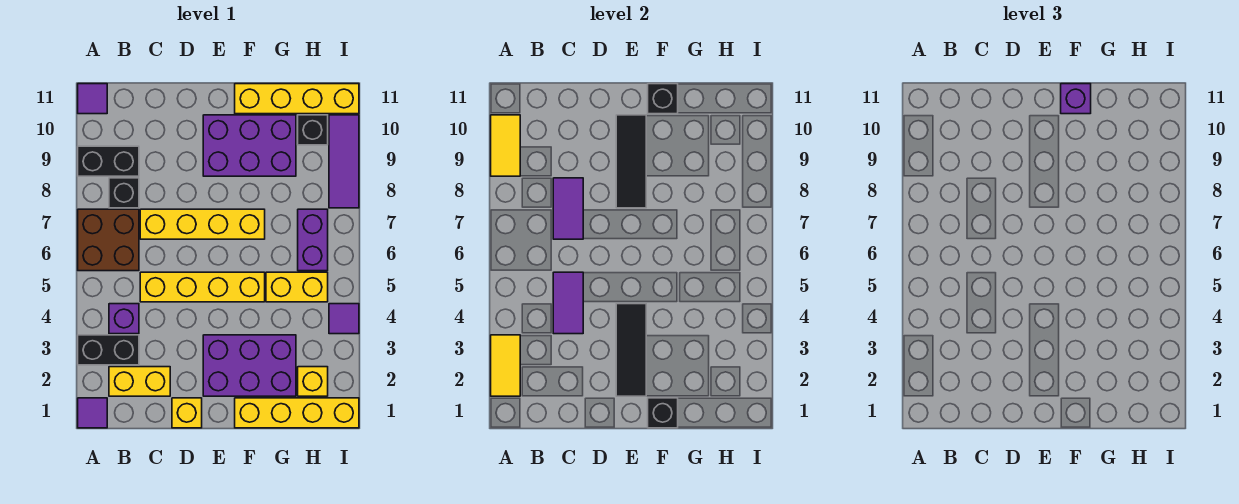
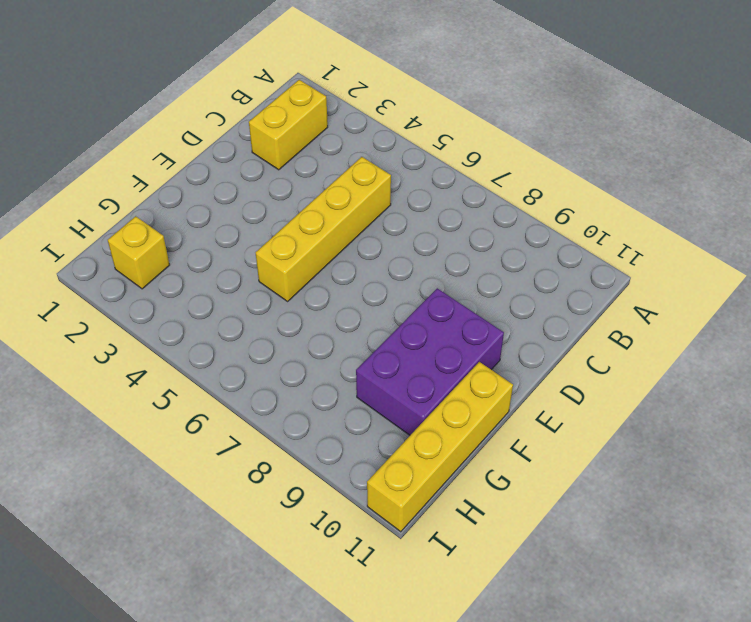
none -> purple 1x1 tile [78,398,107,428]
none -> black 1x2 brick [78,335,139,365]
none -> brown 2x2 brick [78,209,139,271]
none -> black 1x2 brick [78,146,139,176]

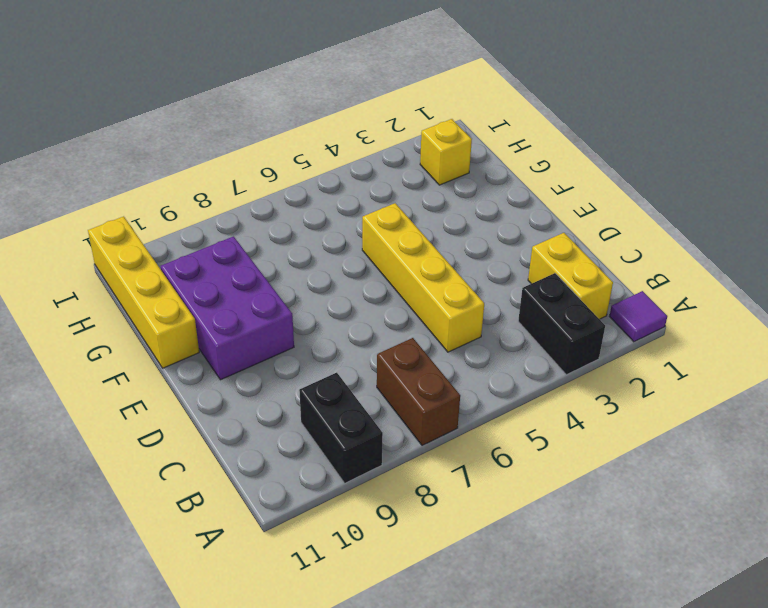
brown 1x2 brick [377,338,460,445] -> brown 2x2 brick [78,209,139,271]
none -> purple 1x1 tile [78,84,107,114]
none -> purple 1x1 brick [109,304,139,334]
none -> black 1x1 brick [109,178,139,208]
none -> yellow 1x4 brick [140,209,265,239]

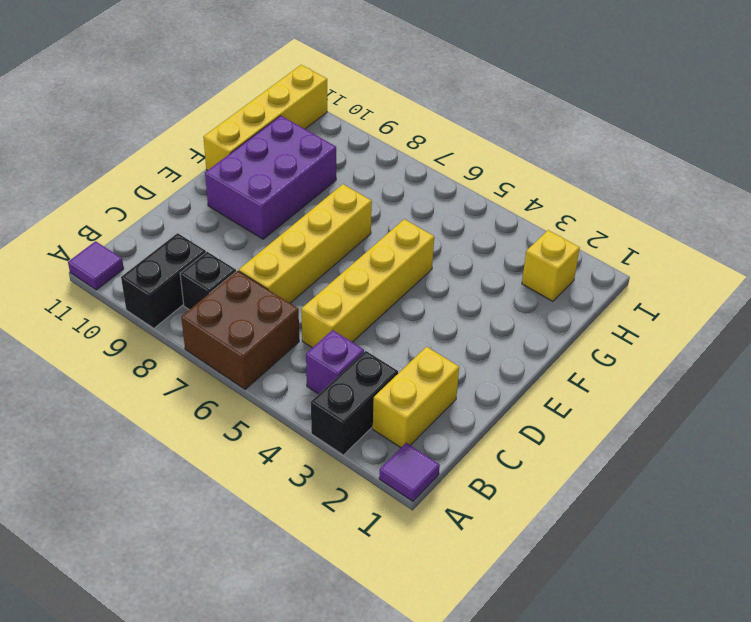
none -> yellow 1x1 brick [172,398,202,428]
none -> purple 2x3 brick [203,335,296,396]
none -> yellow 1x4 brick [235,398,359,428]
none -> yellow 1x2 brick [266,272,328,302]

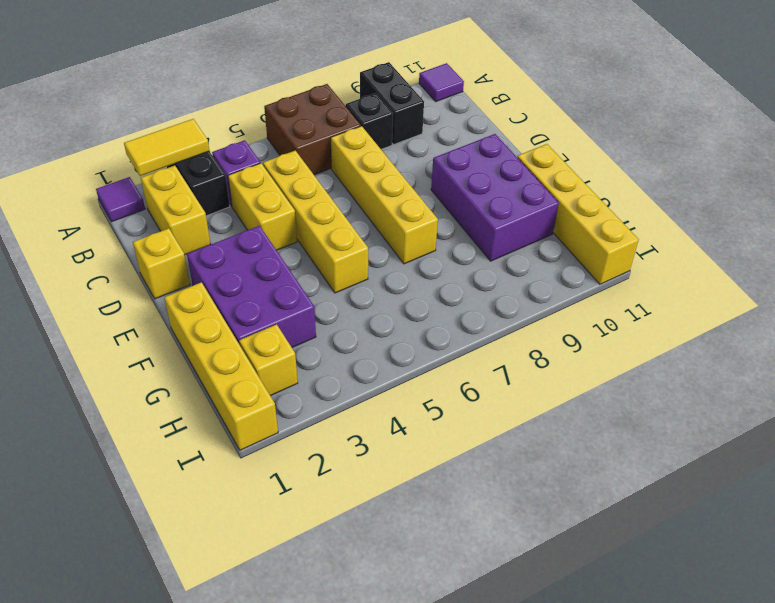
yellow 1x2 brick [228,163,297,250] -> yellow 1x2 brick moved to [266,272,328,302]
none -> purple 1x2 brick [298,209,328,271]
none -> black 1x1 brick [298,115,328,145]
none -> purple 1x1 tile [329,304,359,334]
none -> purple 1x3 tile [329,115,359,208]

